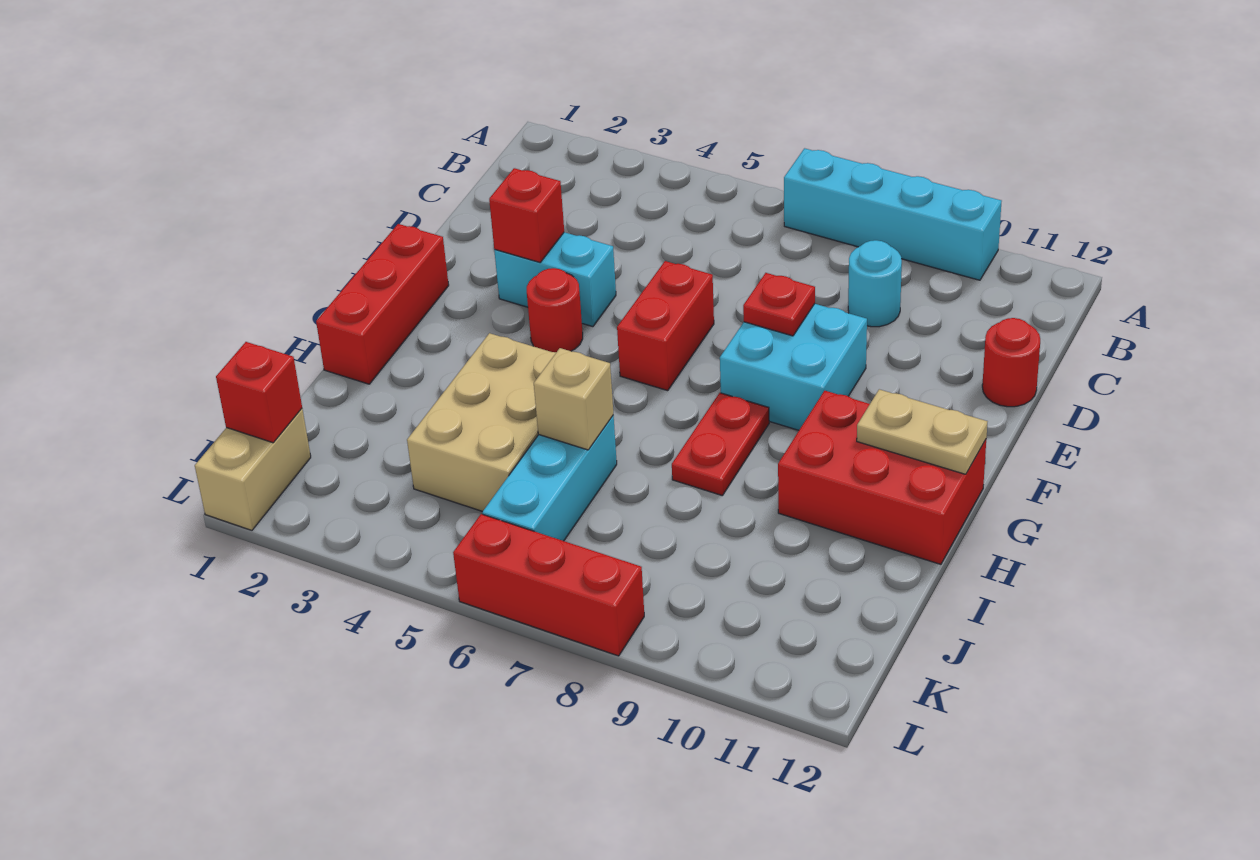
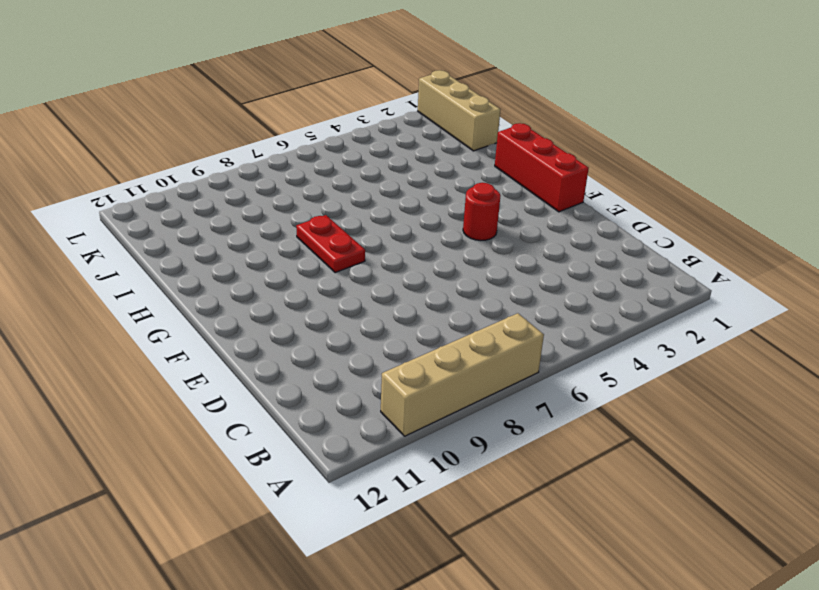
tan 1x4 brick [381,313,544,436] -> cyan 1x4 brick [784,148,1002,280]
tan 1x3 brick [418,70,500,151] -> tan 1x2 brick [195,409,311,530]
none -> cyan 1x1 round brick [848,240,902,327]
none -> red 1x1 round brick [982,318,1040,407]
none -> cyan 1x2 brick [494,232,616,327]

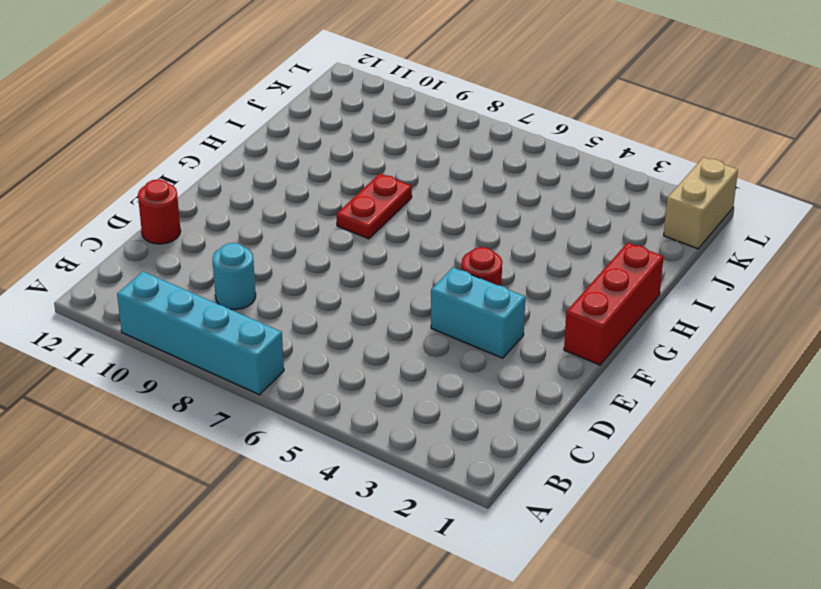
none -> red 1x2 brick [617,261,714,391]
none -> cyan 2x2 brick [720,304,867,430]
none -> red 2x3 brick [778,391,986,564]

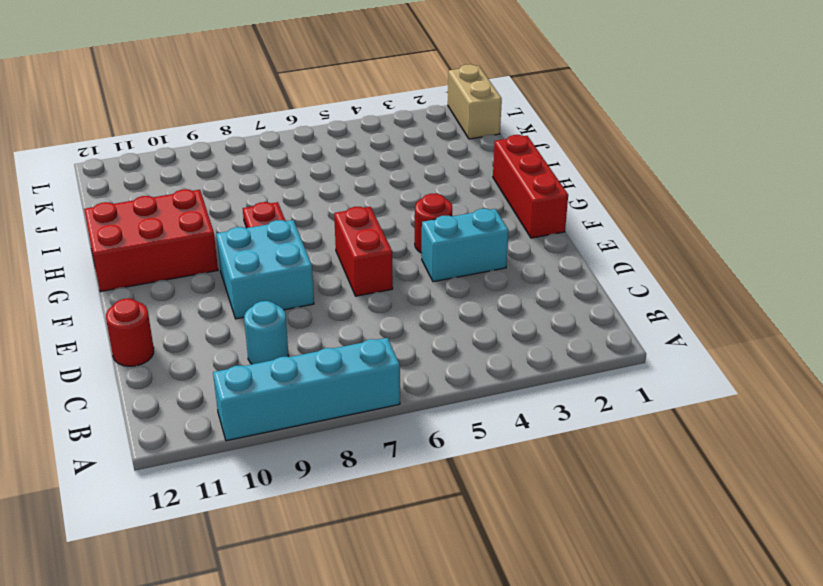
none -> tan 2x3 brick [407,333,556,512]
none -> cyan 1x3 brick [482,415,617,541]
none -> red 1x3 brick [453,514,644,656]

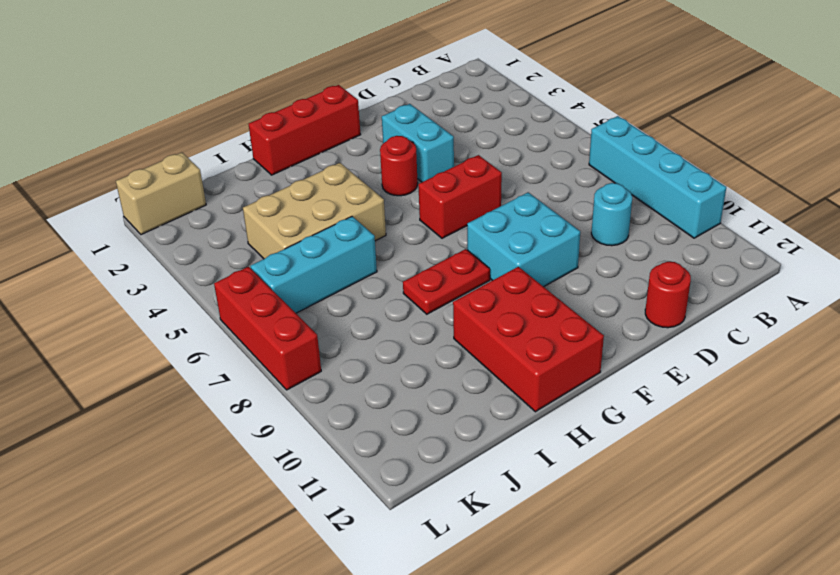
none -> red 1x1 brick [489,168,564,262]
none -> red 1x1 plate [743,273,815,336]
none -> tan 1x2 plate [857,389,987,474]

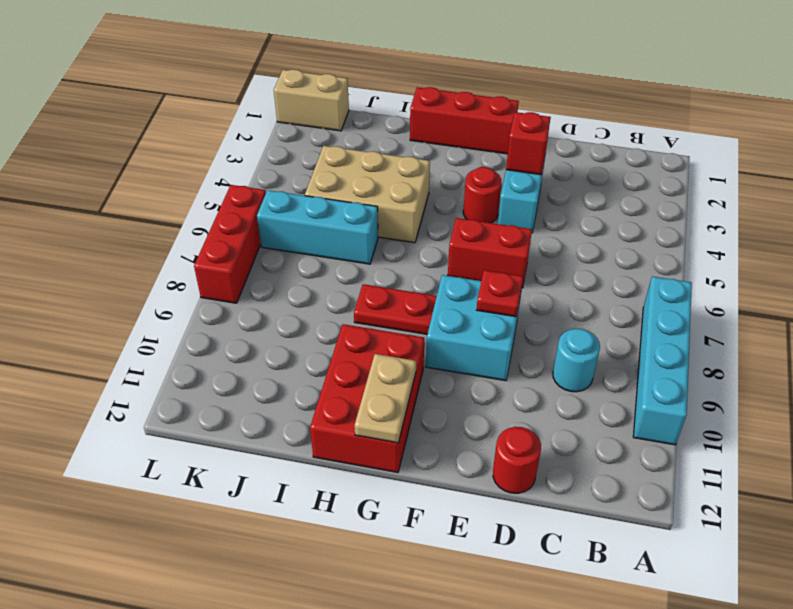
none -> tan 1x1 brick [534,348,613,450]
none -> red 1x1 brick [216,342,302,443]

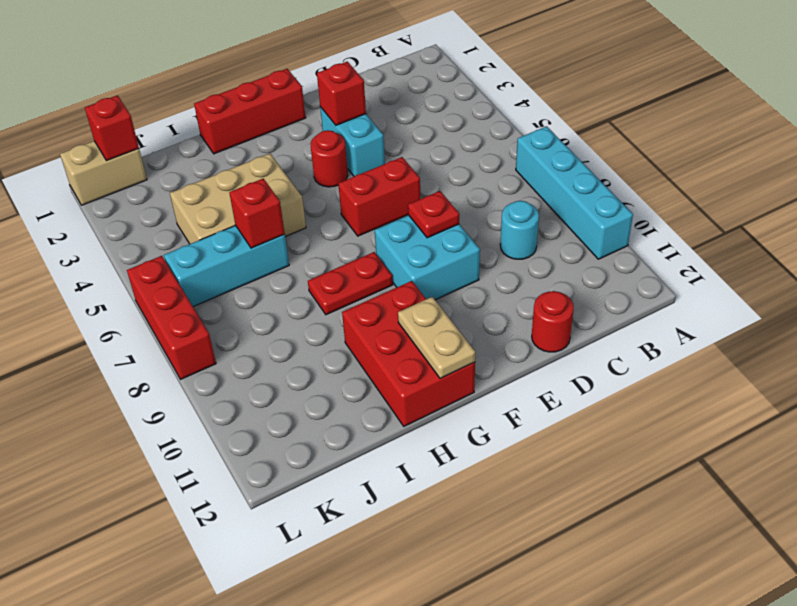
red 1x1 brick [229,178,285,248] -> tan 1x1 brick [534,348,613,450]

